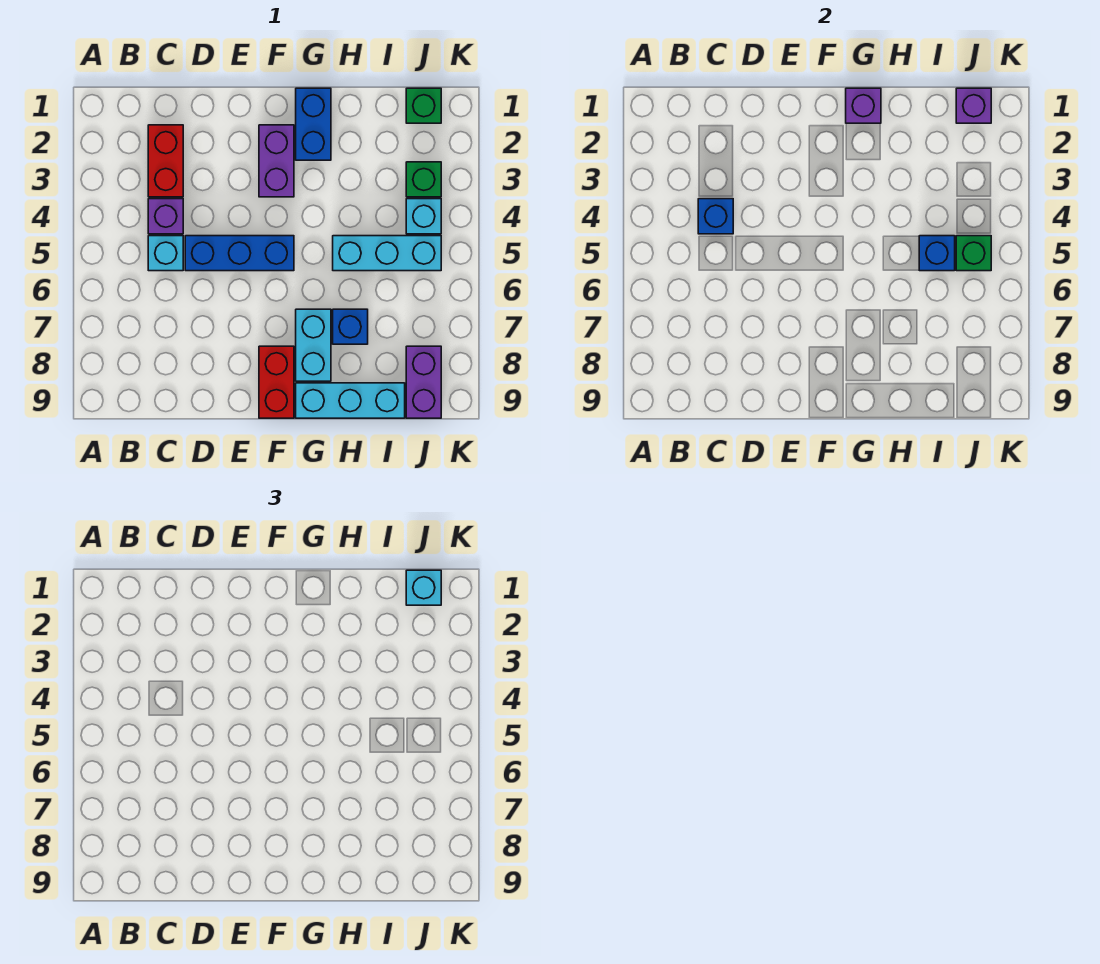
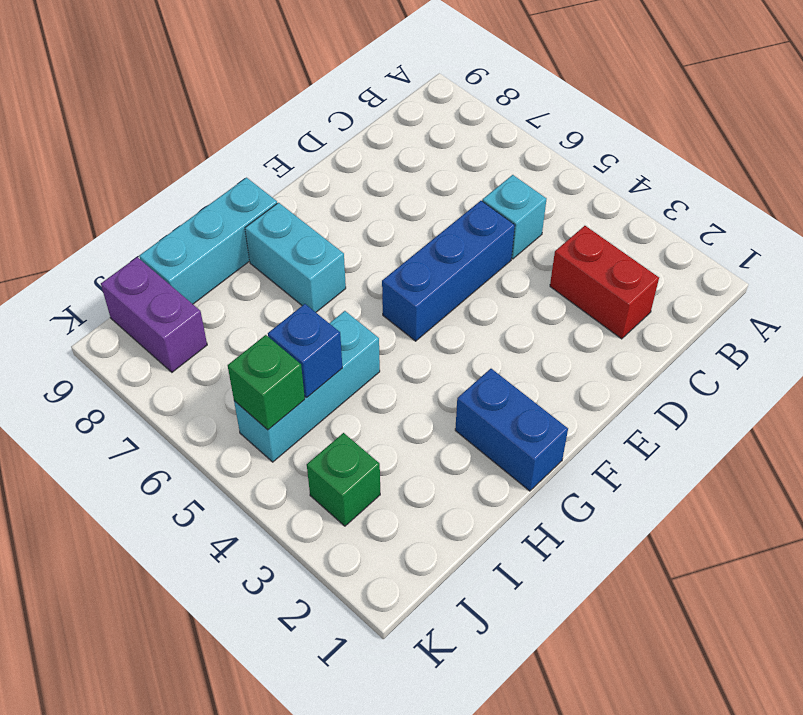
none -> purple 1x1 brick [148,199,183,234]
none -> purple 1x2 brick [259,125,294,197]
none -> red 1x2 brick [259,346,294,418]

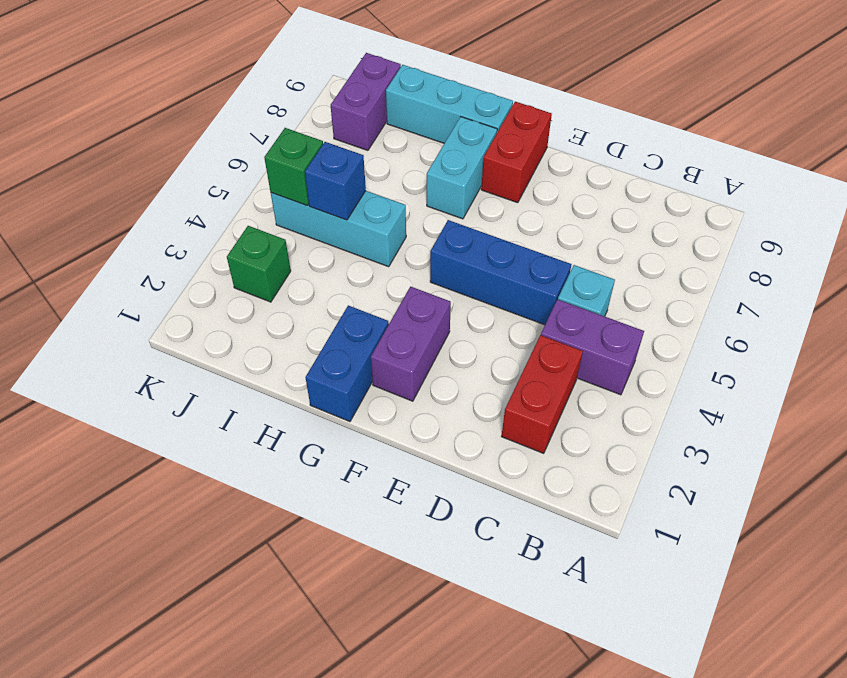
purple 1x2 brick [541,299,644,395] -> purple 1x1 brick [148,199,183,234]
none -> blue 1x1 brick [333,309,368,344]
none -> green 1x1 brick [406,88,441,123]
none -> cyan 1x1 brick [406,199,441,234]

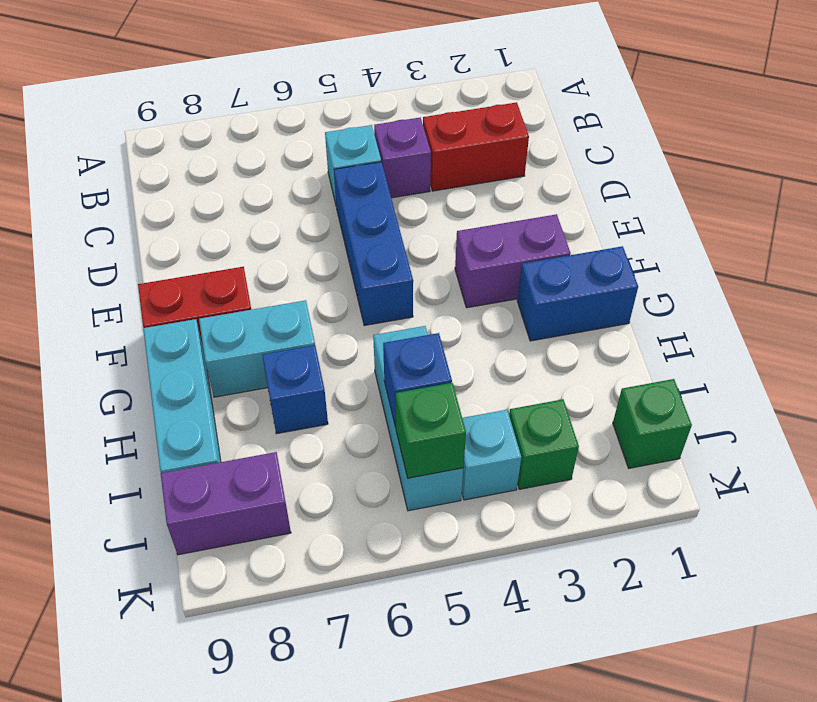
none -> blue 1x1 brick [698,199,733,234]
none -> purple 1x1 brick [846,88,881,123]
none -> purple 1x1 brick [956,88,991,123]

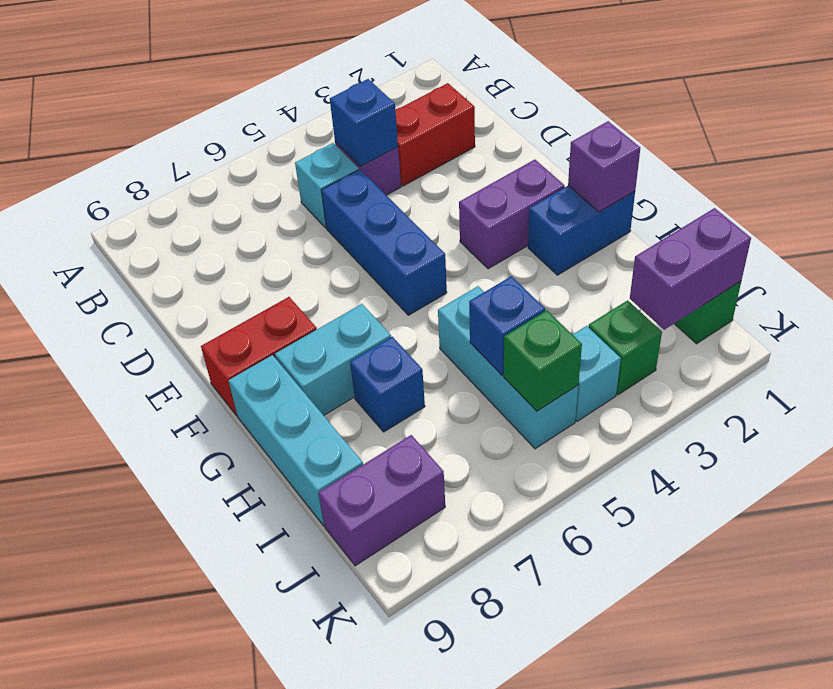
purple 1x2 brick [630,208,751,330] -> purple 1x1 brick [956,88,991,123]
none -> cyan 1x1 brick [406,570,441,605]

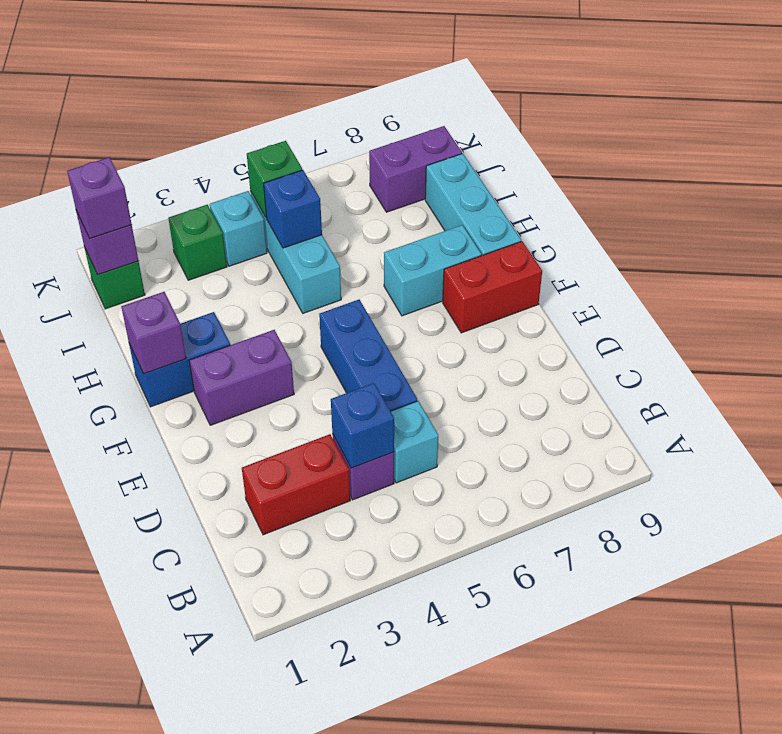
purple 1x1 brick [67,157,132,238] -> cyan 1x1 brick [406,570,441,605]
none -> blue 1x1 brick [333,309,368,344]

